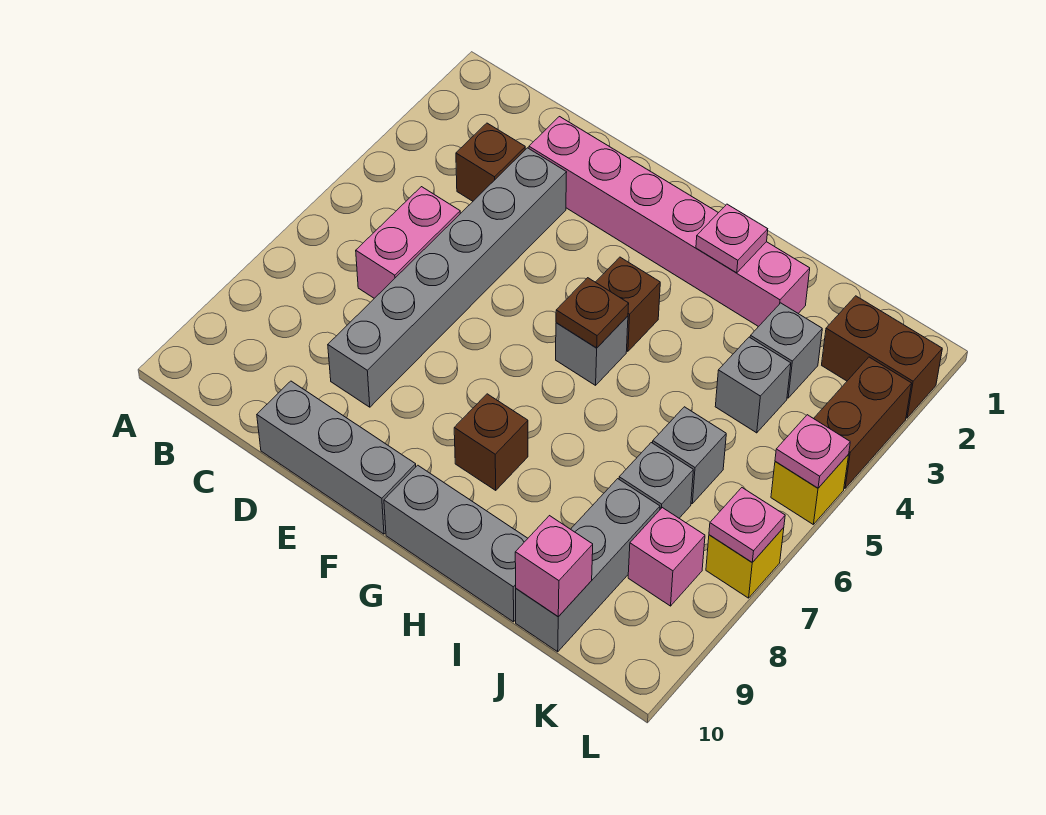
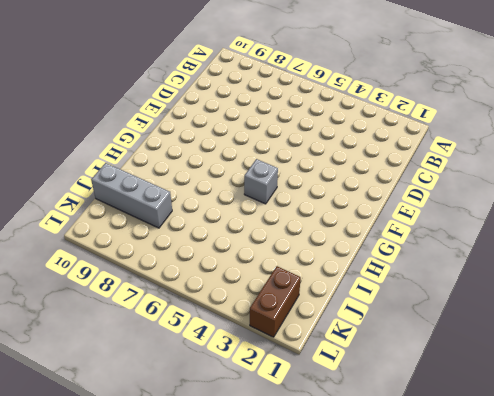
none -> brown 1x1 brick [456,123,525,201]
none -> pink 1x2 brick [356,187,460,298]
none -> pink 1x6 brick [529,117,810,327]

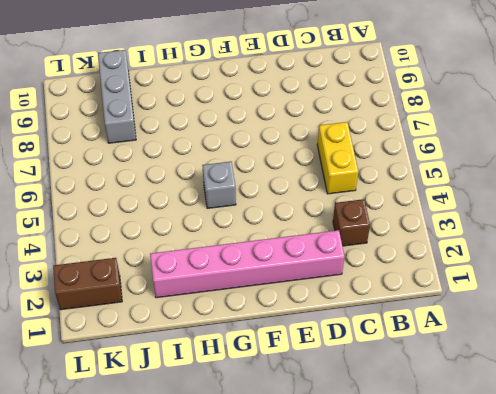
yellow 1x2 brick [317,122,358,194] -> pink 1x2 brick [356,187,460,298]
none -> grey 1x6 brick [328,148,567,407]
none -> grey 1x3 brick [257,381,416,534]
none -> brown 1x1 brick [596,257,660,351]

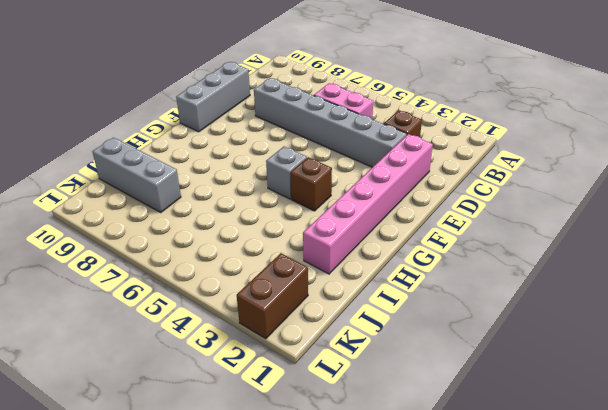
none -> brown 1x1 brick [454,394,528,490]
none -> grey 1x3 brick [384,465,528,622]
none -> grey 1x1 brick [750,303,822,398]

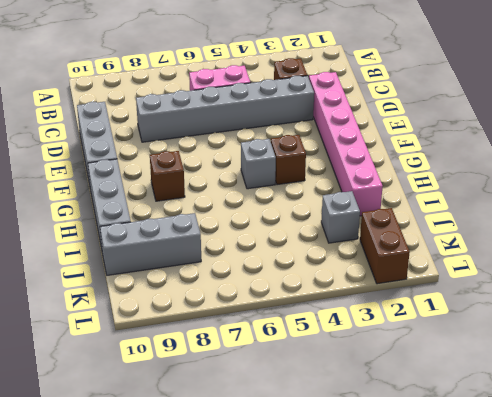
none -> grey 1x1 brick [715,337,791,433]
none -> grey 1x1 brick [653,407,726,503]
none -> grey 1x1 brick [619,443,693,518]

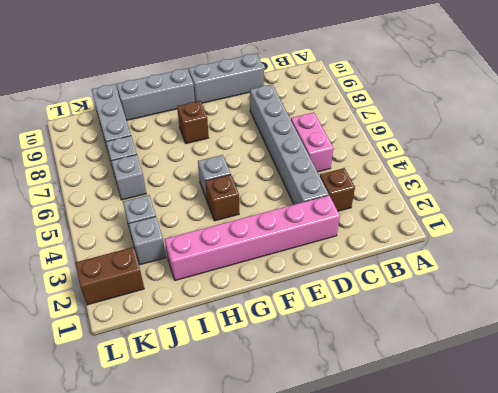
none -> pink 1x1 brick [628,508,705,606]
none -> brown 1x2 brick [814,357,912,488]
none -> yellow 1x1 brick [771,454,849,524]

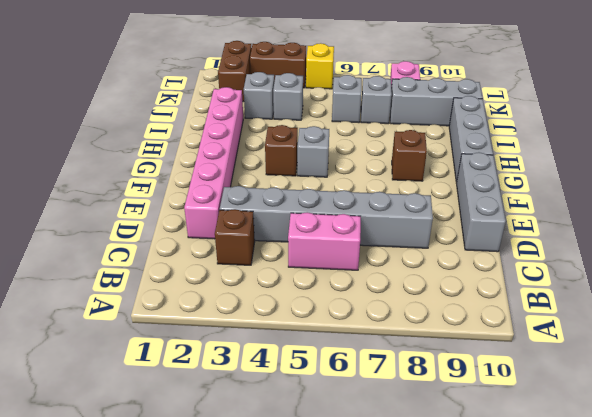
none -> yellow 1x1 brick [706,528,784,598]
none -> brown 1x1 plate [556,278,629,348]
none -> pink 1x1 plate [696,204,768,273]

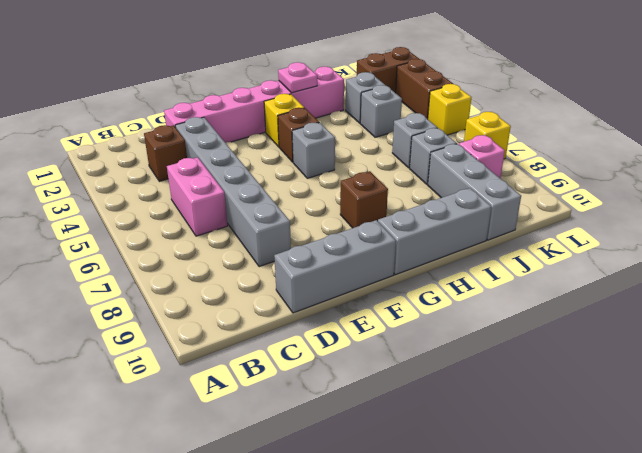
yellow 1x1 brick [264,94,304,147] -> none
none -> brown 1x1 plate [556,278,629,348]
none -> pink 1x1 brick [515,516,593,617]
none -> pink 1x1 plate [775,415,850,488]

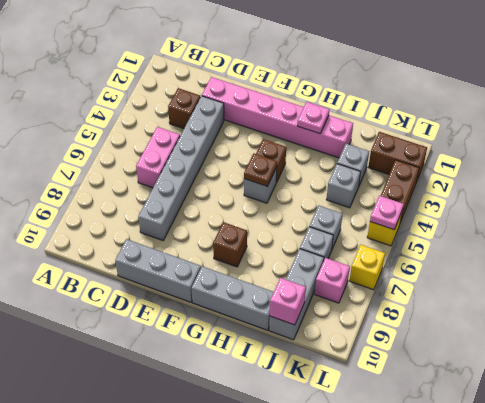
none -> pink 1x1 plate [709,488,785,562]

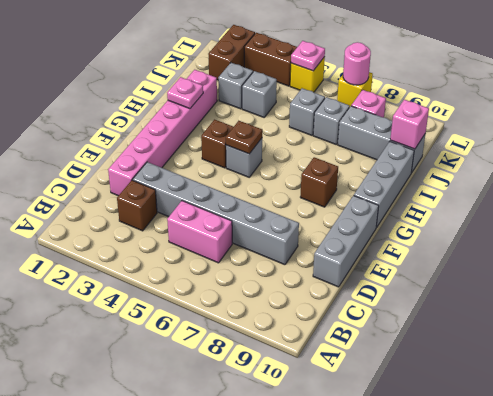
pink 1x1 round brick [343,42,371,85] -> pink 1x1 plate [709,488,785,562]

